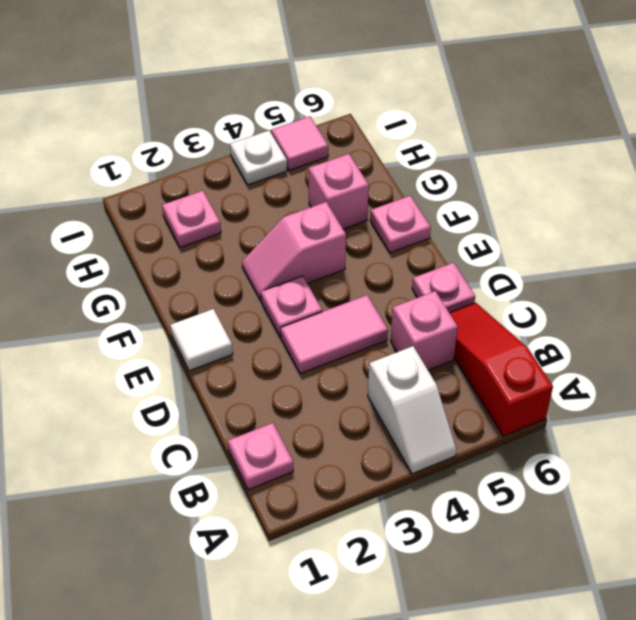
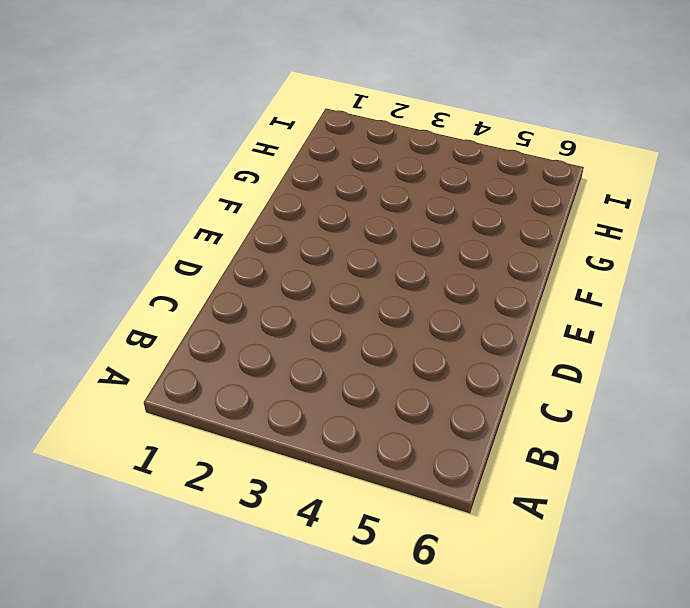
none -> white 1x2 slope [368,346,456,474]
none -> red 1x3 slope [450,303,553,436]
none -> pink 1x1 plate [228,423,293,490]

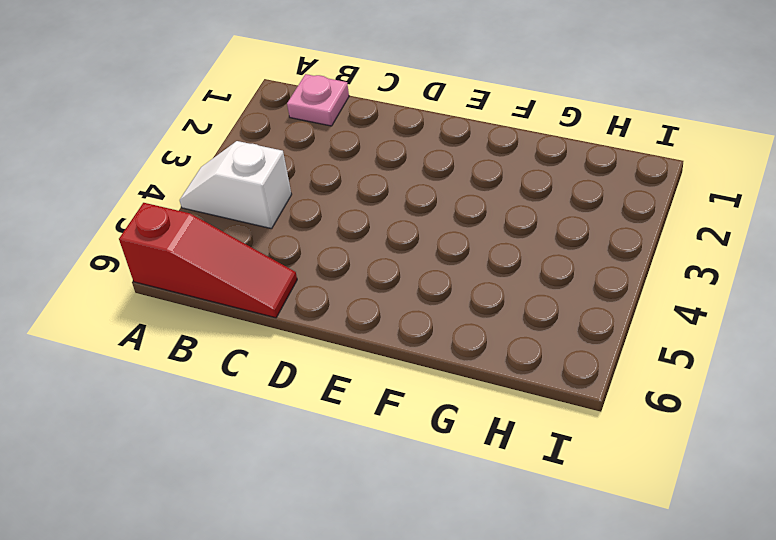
none -> pink 1x1 brick [390,291,458,370]
none -> pink 1x2 tile [281,295,388,374]
none -> pink 1x1 plate [412,263,475,313]

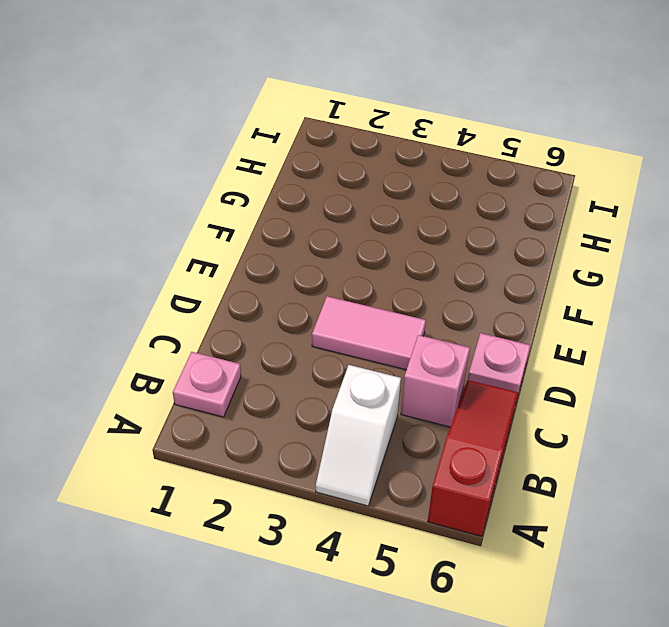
none -> white 1x1 tile [170,309,233,371]
none -> pink 1x1 plate [261,276,322,337]
none -> pink 1x2 slope [242,202,346,301]

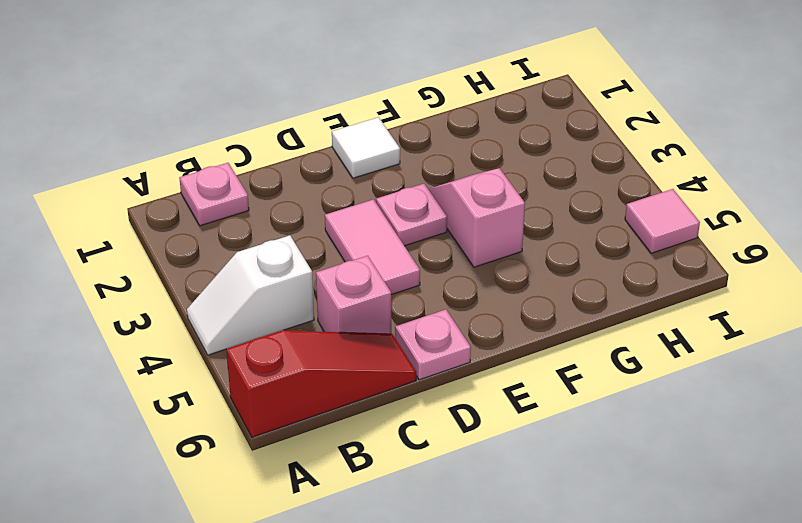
none -> pink 1x1 plate [370,196,431,253]
none -> pink 1x1 brick [309,154,369,229]
none -> pink 1x1 plate [162,191,221,248]

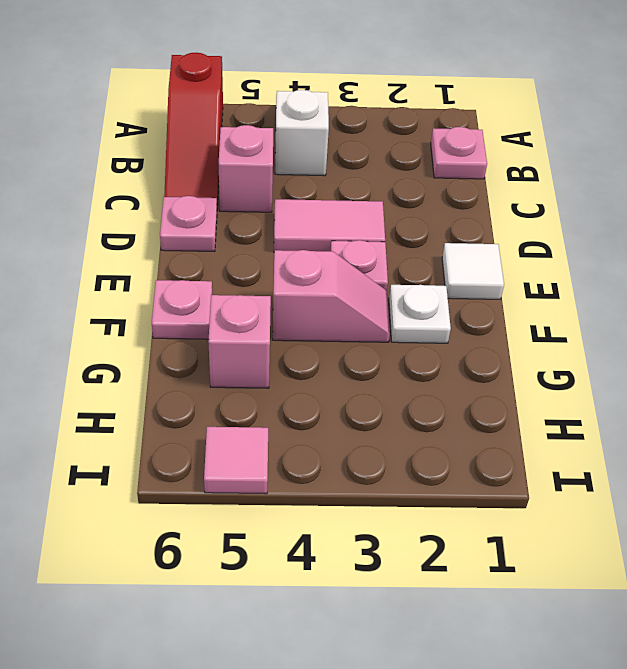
white 1x1 plate [389,285,451,343] -> white 1x1 plate moved to [230,131,287,185]
none -> pink 1x1 plate [162,191,221,248]

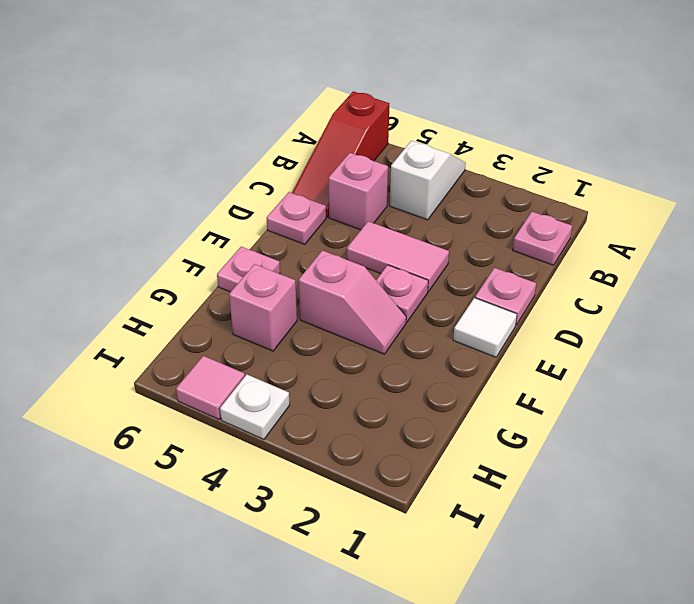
pink 1x1 plate [475,268,536,325] -> pink 1x1 plate moved to [162,191,221,248]

